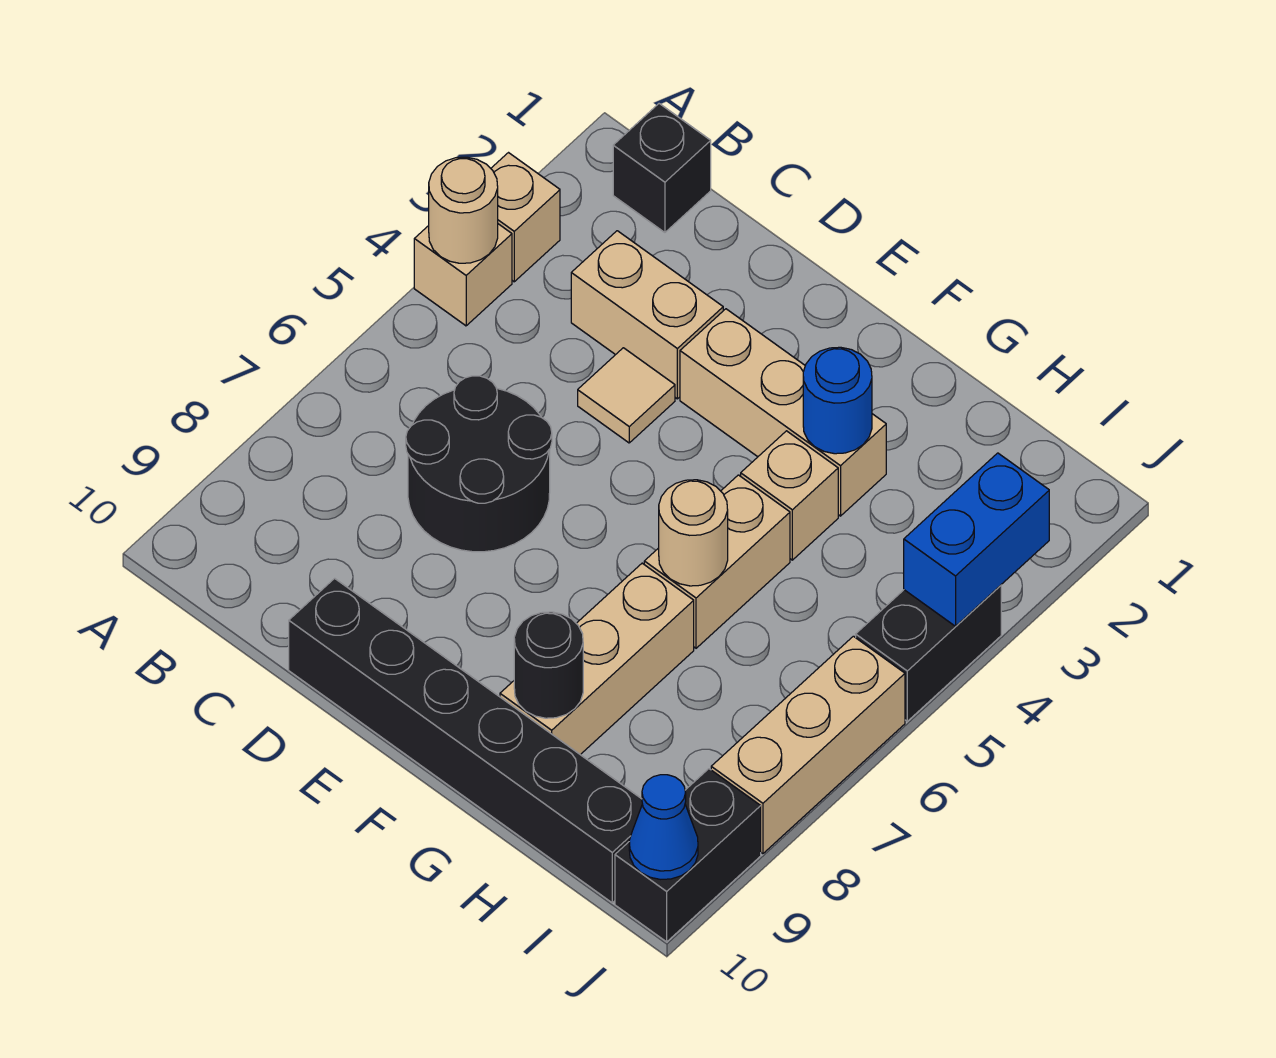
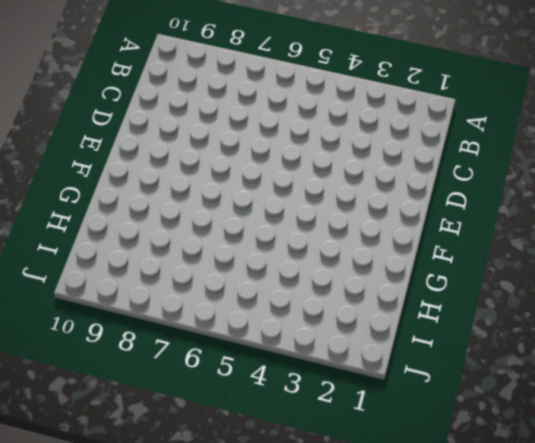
none -> tan 1x1 brick [491,153,560,282]
none -> tan 1x1 brick [414,224,512,326]
none -> black 1x1 brick [613,104,711,232]

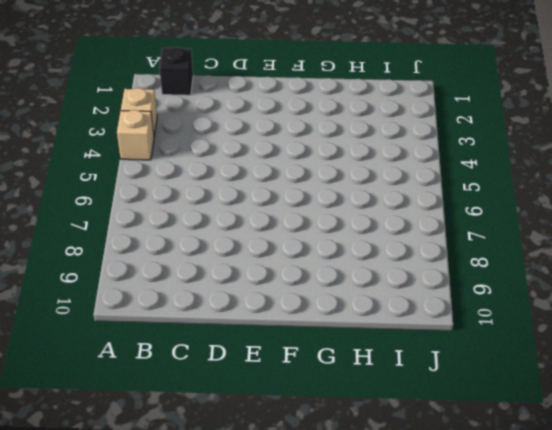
none -> tan 1x2 brick [571,231,723,399]
none -> black 2x2 round brick [406,376,552,552]
none -> tan 1x1 tile [578,348,675,443]

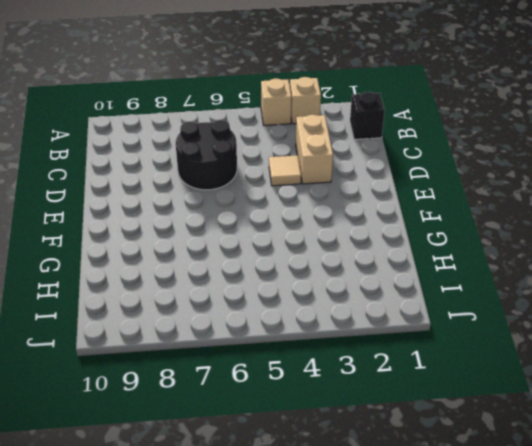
none -> black 1x6 brick [289,578,642,903]
none -> tan 1x3 brick [680,309,886,516]
none -> tan 1x1 brick [741,431,838,560]

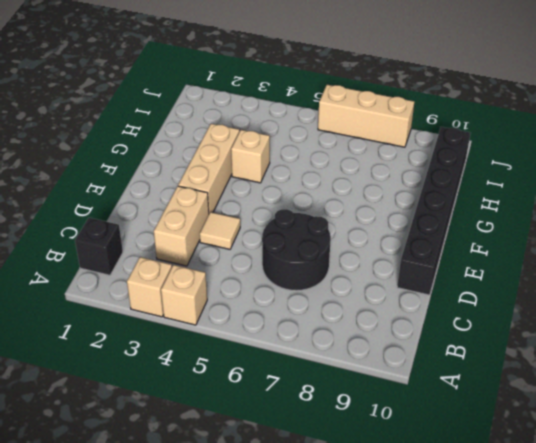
none -> tan 1x2 brick [644,475,790,648]
none -> tan 1x3 brick [500,563,694,755]
none -> black 1x2 brick [856,585,1001,721]

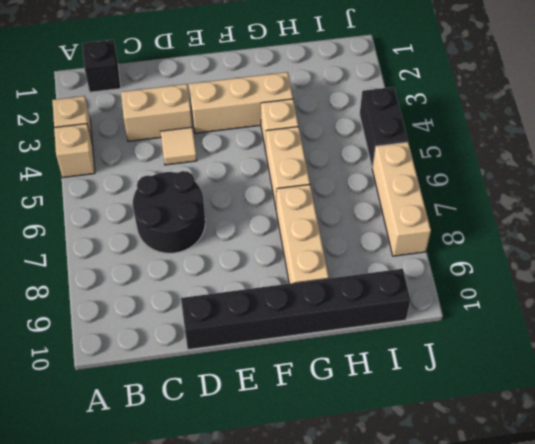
none -> black 1x2 brick [615,769,761,942]
none -> tan 1x1 round brick [429,157,498,263]
none -> blue 1x1 round brick [803,347,872,454]

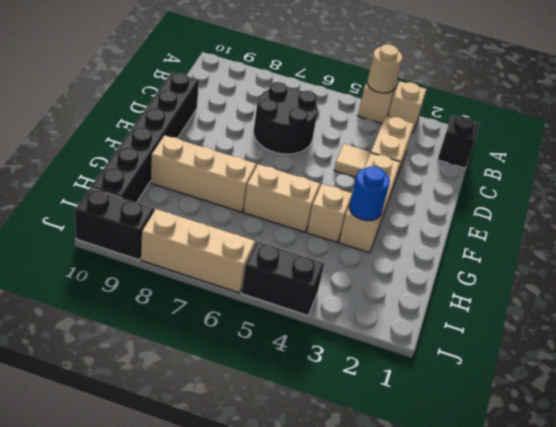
none -> tan 1x1 round brick [659,480,728,586]
none -> black 1x1 round brick [514,612,583,718]
none -> blue 1x2 brick [904,453,1049,626]

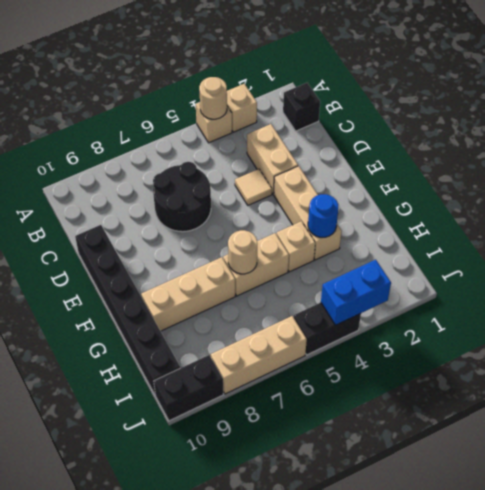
none -> black 1x1 round brick [514,612,583,718]
none -> blue 1x1 cone [629,775,698,879]

